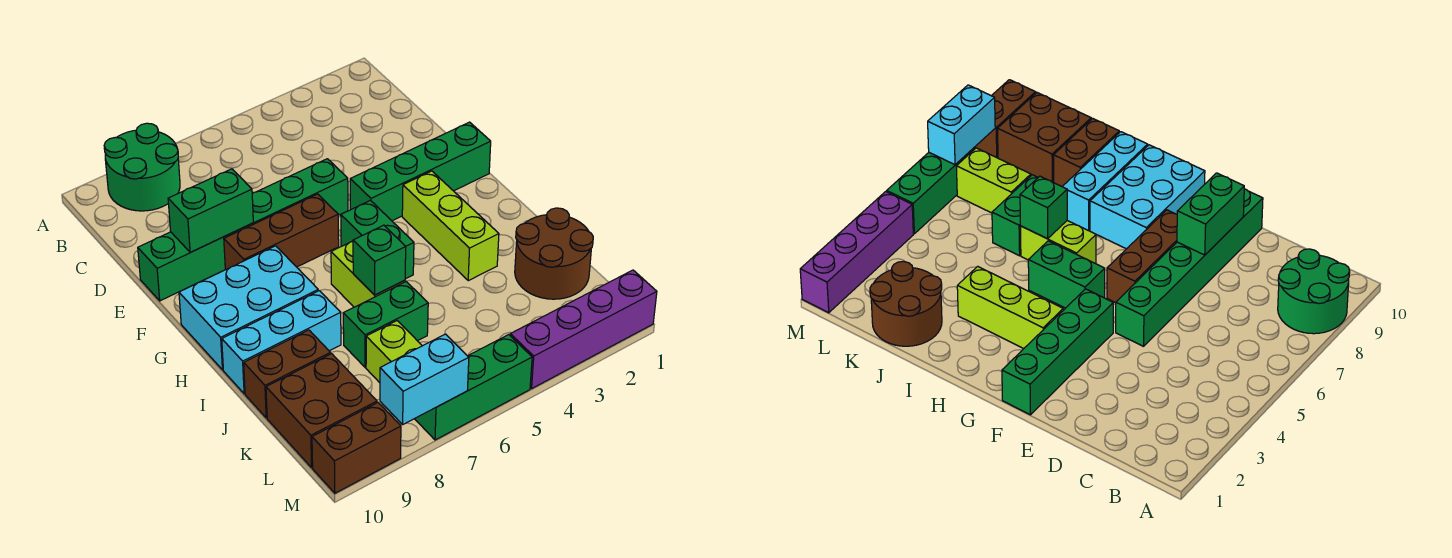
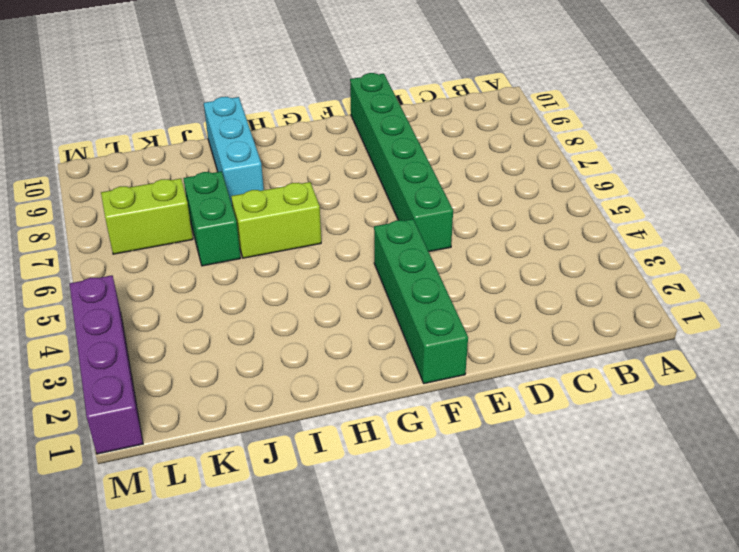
none -> green 2x2 round brick [104,123,180,211]
none -> brown 1x3 brick [224,194,339,270]
none -> lime 1x3 brick [402,171,499,281]

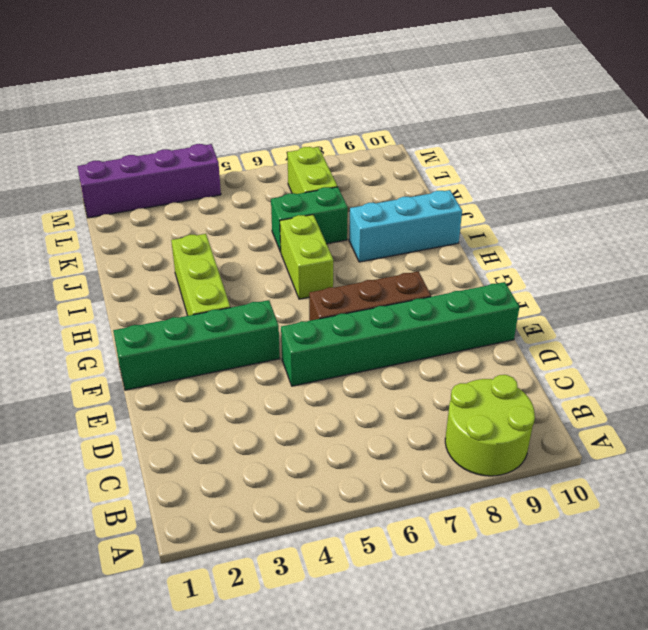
lime 2x2 round brick [445,375,535,476] -> green 2x2 round brick [104,123,180,211]
none -> green 1x2 brick [341,200,414,279]
none -> cyan 2x3 brick [179,246,318,370]
none -> brown 2x2 round brick [515,208,593,299]

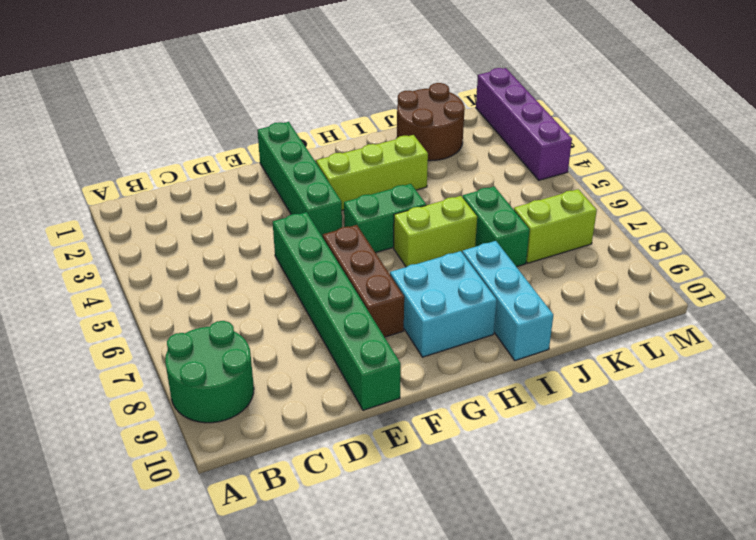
cyan 2x2 brick [390,251,497,357] -> cyan 2x3 brick [179,246,318,370]
none -> brown 1x2 brick [244,330,331,418]
none -> brown 2x2 brick [266,354,377,468]
none -> green 1x3 brick [415,335,532,440]

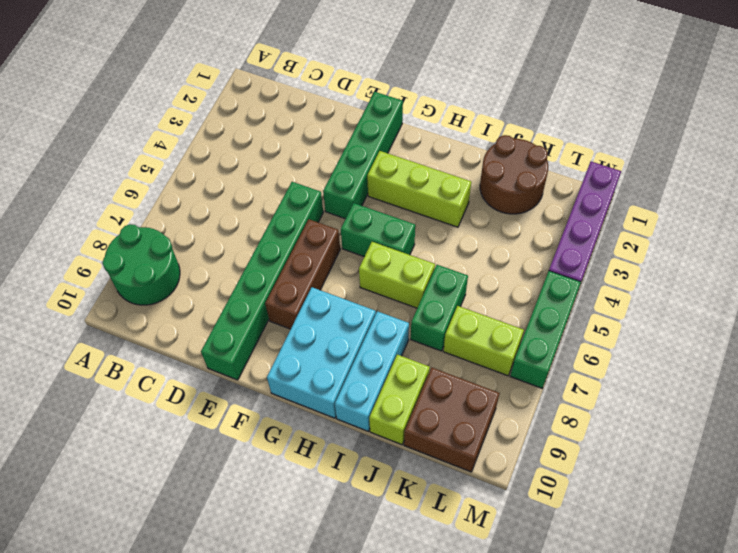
lime 1x2 brick [369,355,430,445] -> brown 1x2 brick [244,330,331,418]
none -> brown 1x2 brick [312,403,401,493]
none -> green 1x2 brick [168,169,253,253]
none -> green 1x1 brick [353,225,406,295]

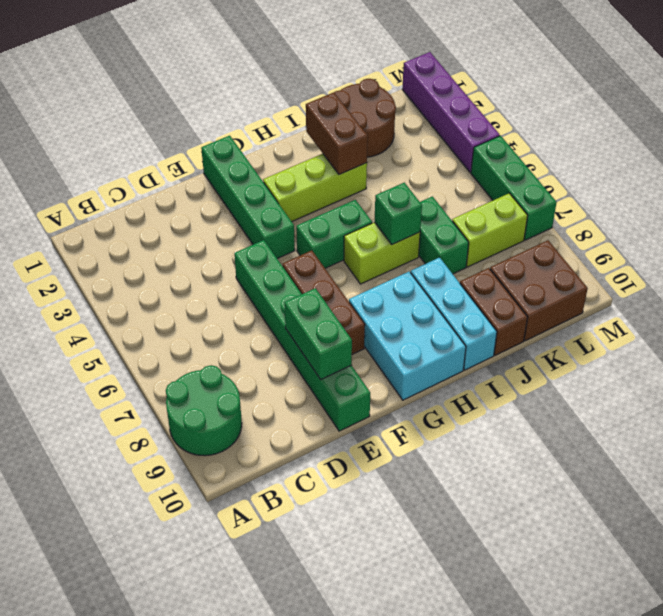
brown 1x2 brick [306,92,368,175] -> brown 1x2 brick moved to [312,403,401,493]
none -> cyan 1x2 brick [380,334,469,424]

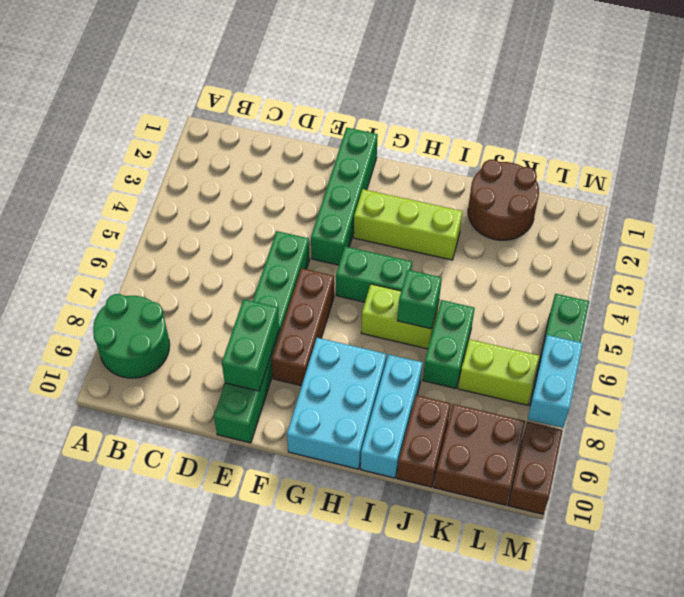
none -> purple 1x4 brick [510,270,657,388]

